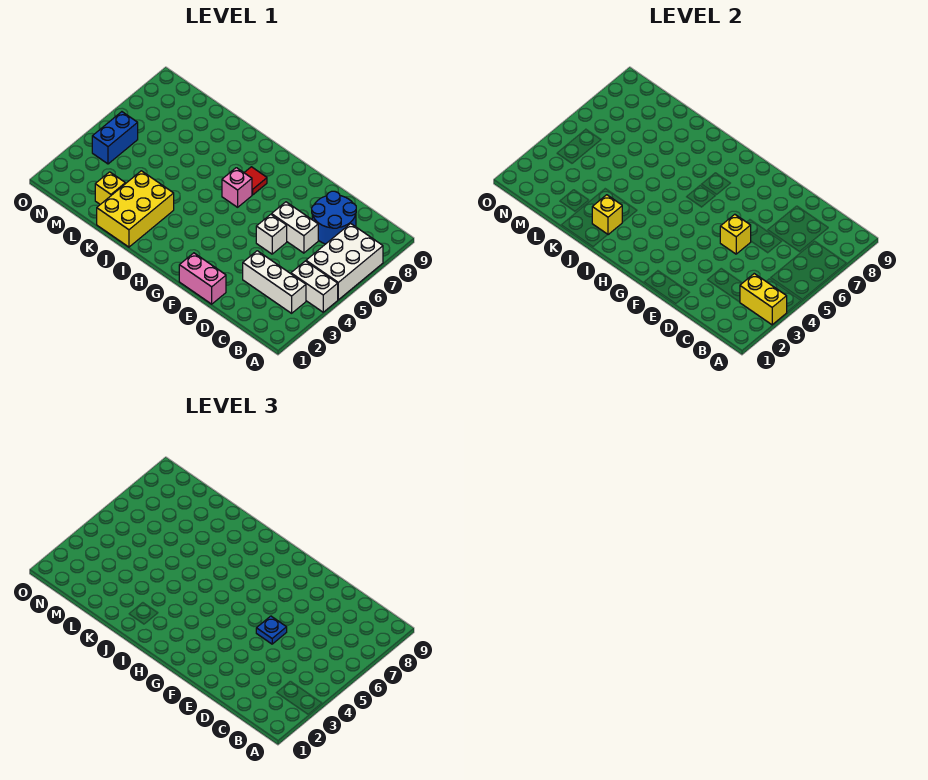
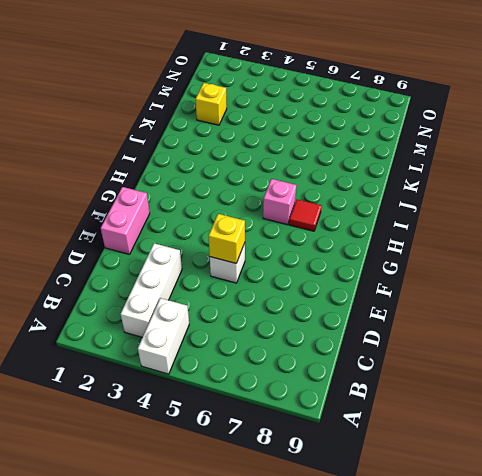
none -> white 2x3 brick [306,224,383,300]
none -> blue 2x2 round brick [312,191,356,244]
none -> white 1x2 brick [272,202,318,253]

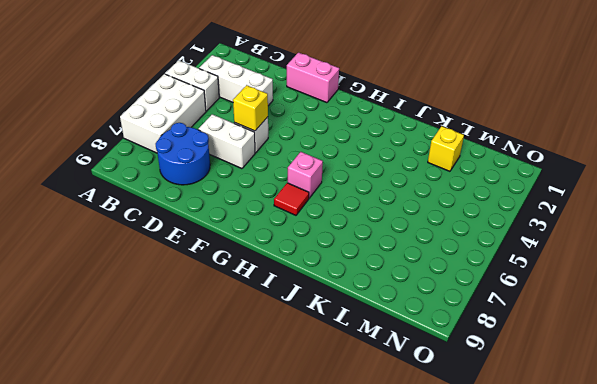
none -> yellow 2x3 brick [97,171,174,247]
none -> blue 1x2 brick [92,112,138,164]
none -> yellow 1x2 brick [740,274,787,325]

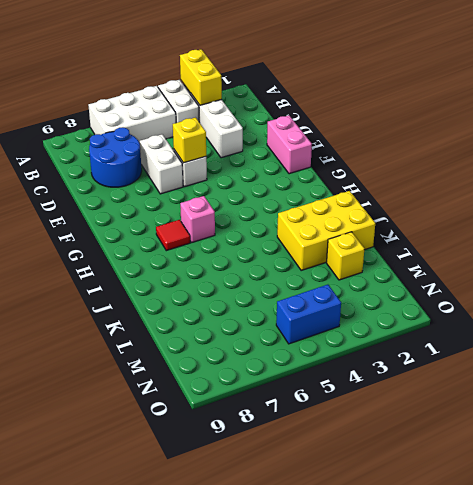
none -> yellow 1x1 brick [592,195,622,235]
none -> blue 1x1 plate [256,616,287,644]

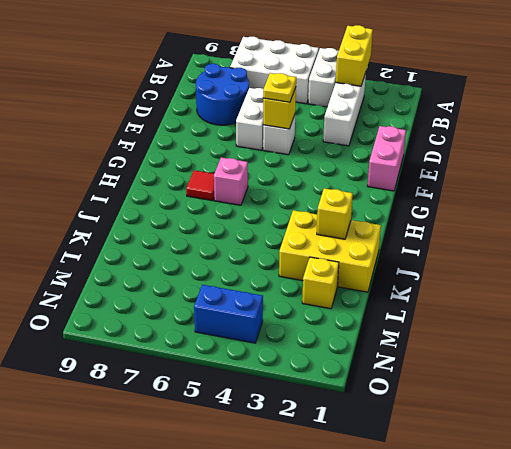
yellow 1x1 plate [263,73,296,102] -> blue 1x1 plate [256,616,287,644]

